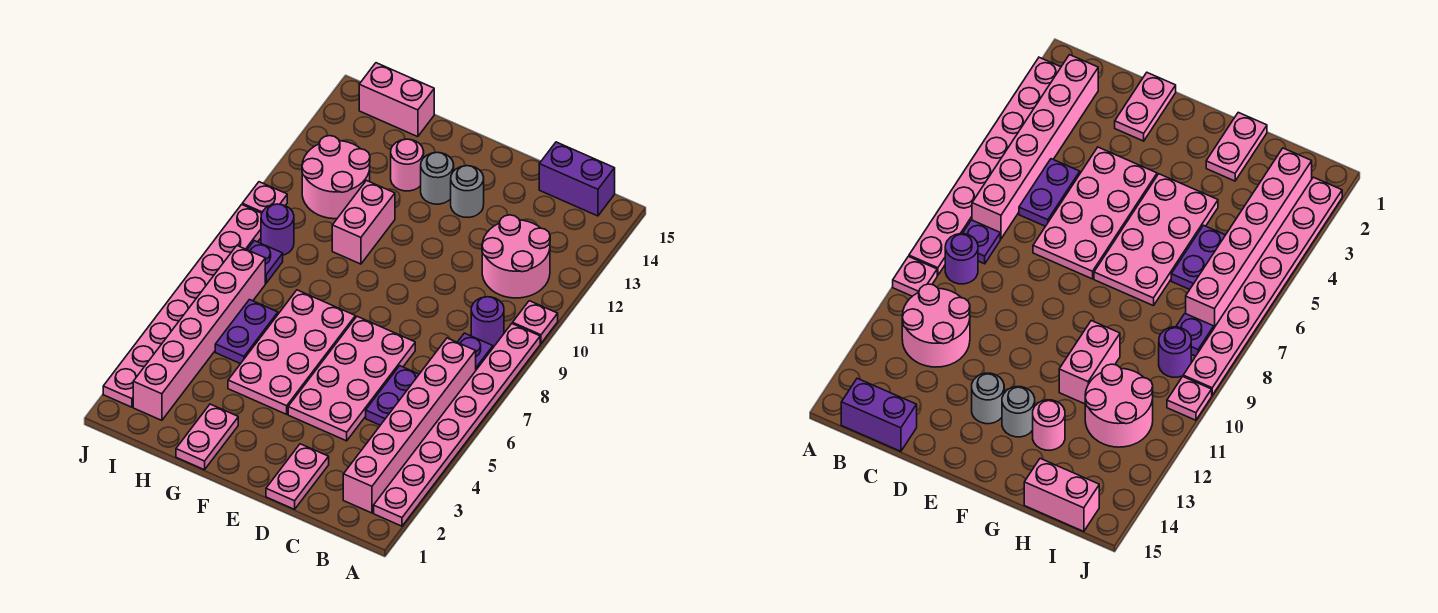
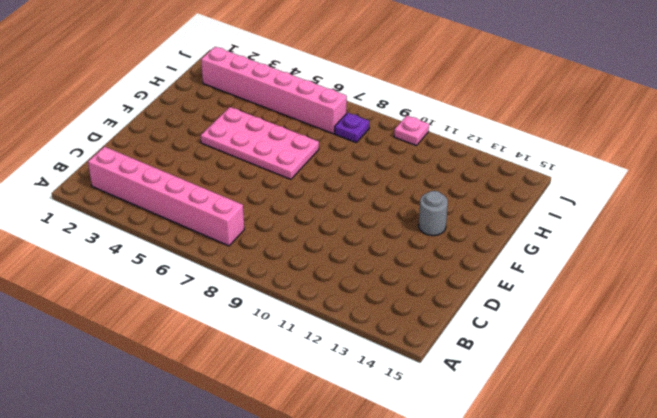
none -> pink 1x8 plate [374,324,540,526]
none -> pink 1x1 plate [513,301,558,343]
none -> purple 1x1 plate [457,333,493,370]

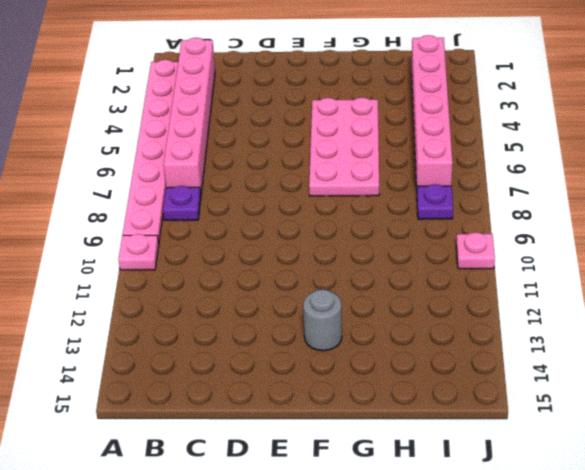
none -> purple 1x1 round brick [471,297,504,347]
none -> pink 2x2 round brick [482,215,550,298]
none -> purple 1x2 brick [539,142,615,216]

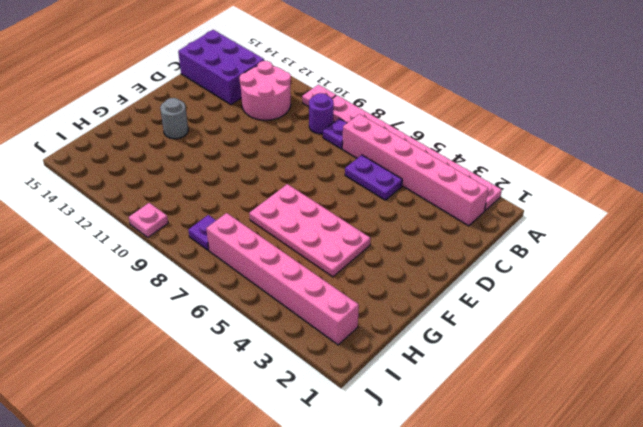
purple 2x3 brick [178,30,264,105] -> purple 1x2 brick [539,142,615,216]
none -> pink 1x2 plate [266,444,329,509]
none -> pink 2x4 plate [288,317,415,441]
none -> grey 1x1 round brick [451,166,484,218]

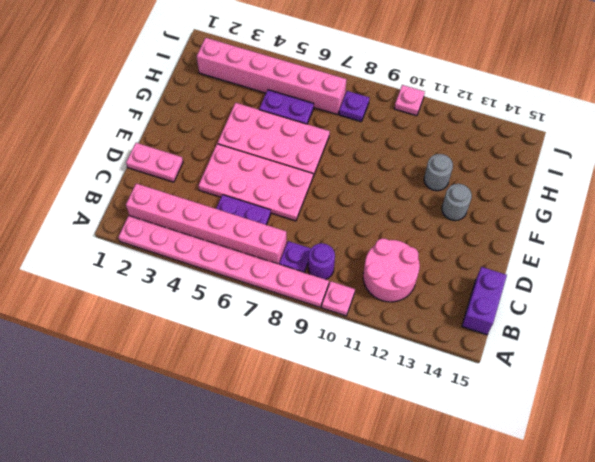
grey 1x1 round brick [424,154,453,191] -> grey 1x1 round brick moved to [451,166,484,218]
none -> pink 1x2 plate [176,404,238,470]
none -> pink 1x2 brick [332,181,395,264]
none -> pink 1x1 round brick [391,139,424,191]

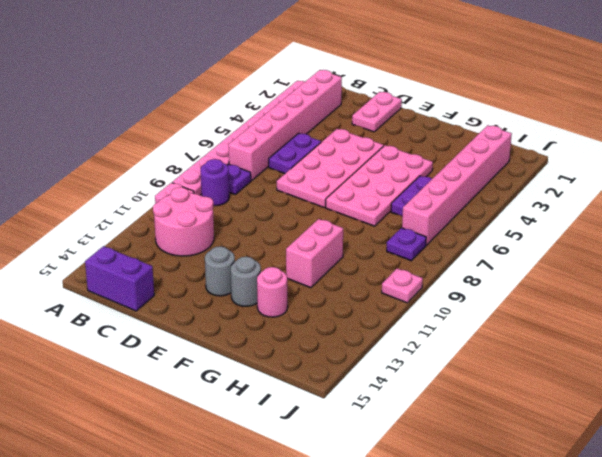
none -> pink 1x2 plate [176,404,238,470]
none -> pink 2x2 round brick [302,136,370,219]
none -> pink 1x2 brick [359,63,434,137]

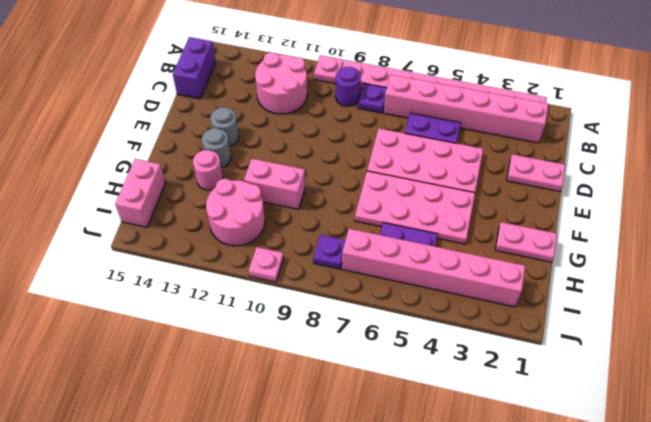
none -> purple 1x1 round brick [261,204,294,255]
none -> pink 1x8 plate [103,205,262,407]

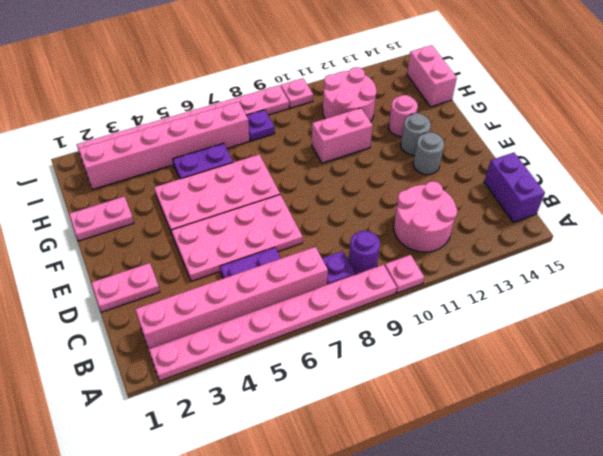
none -> purple 1x1 round brick [261,204,294,255]

